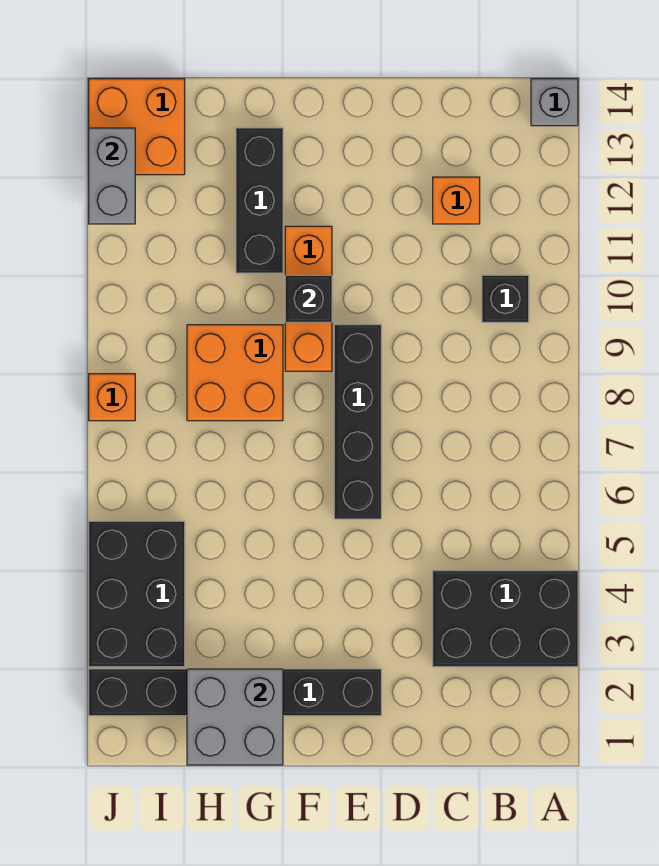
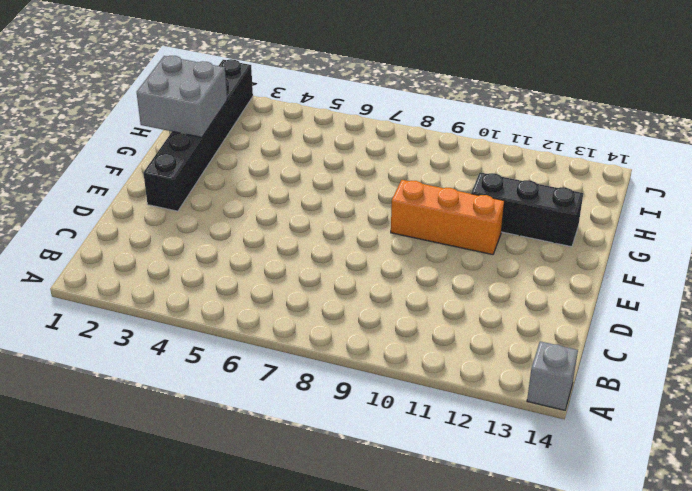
none -> black 2x3 brick [433,571,578,667]
none -> black 1x1 brick [482,275,529,322]
none -> orange 1x1 brick [433,177,480,224]

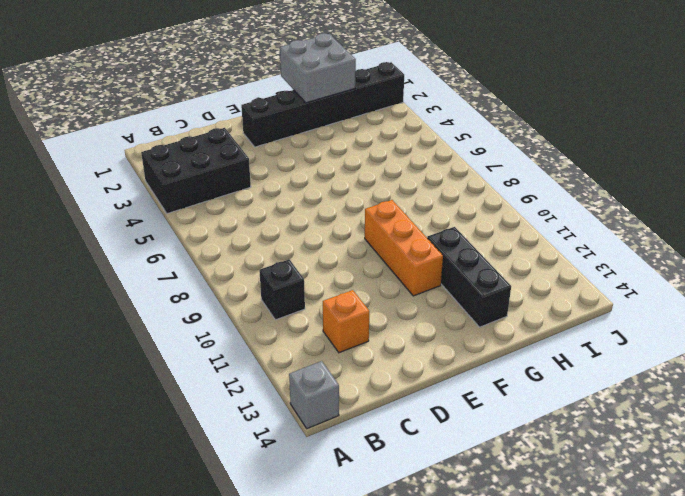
none -> black 1x4 brick [334,325,381,519]
none -> orange 2x2 brick [187,325,283,421]
none -> black 2x3 brick [89,521,185,667]

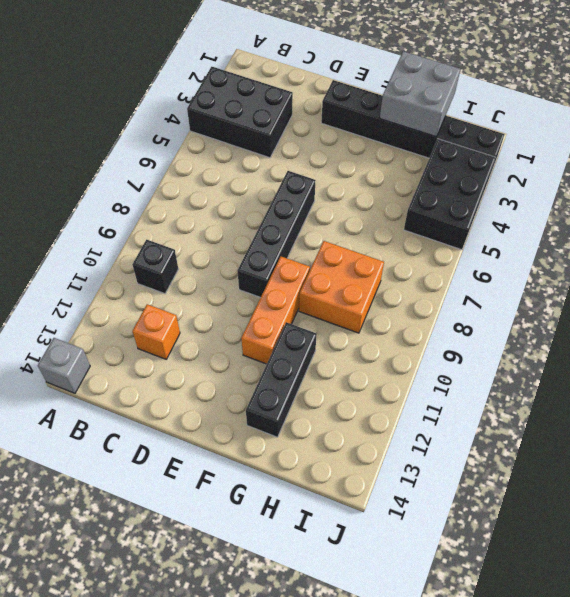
none -> orange 2x2 brick [89,79,185,175]
none -> orange 1x1 brick [89,374,135,421]
none -> black 1x1 brick [285,275,332,322]

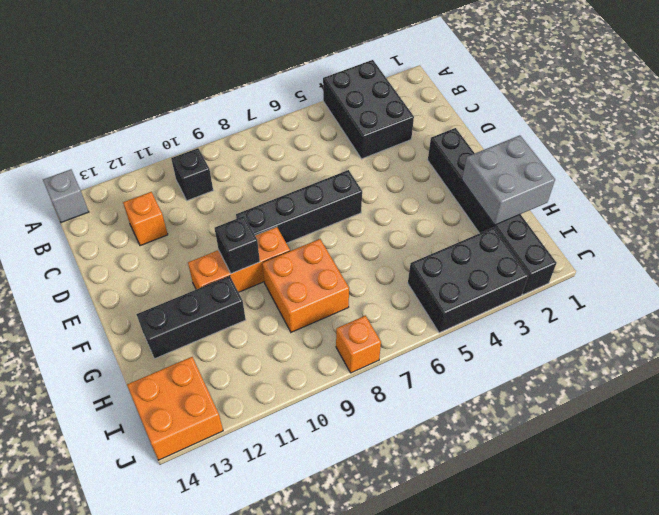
none -> grey 1x2 brick [89,128,135,224]

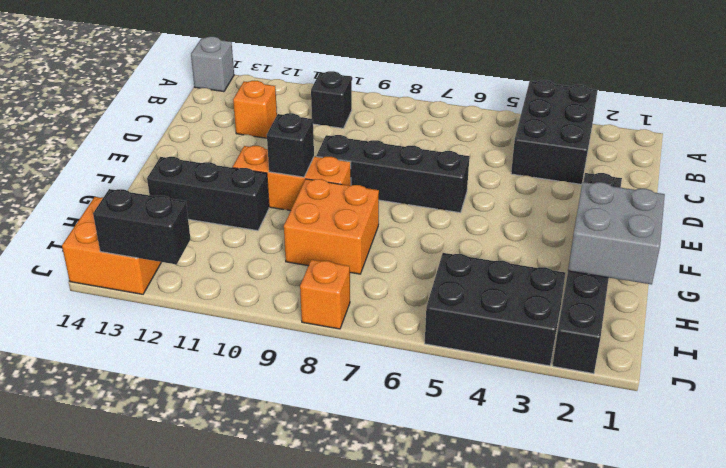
black 1x2 brick [93,189,190,264] -> grey 1x2 brick [89,128,135,224]

